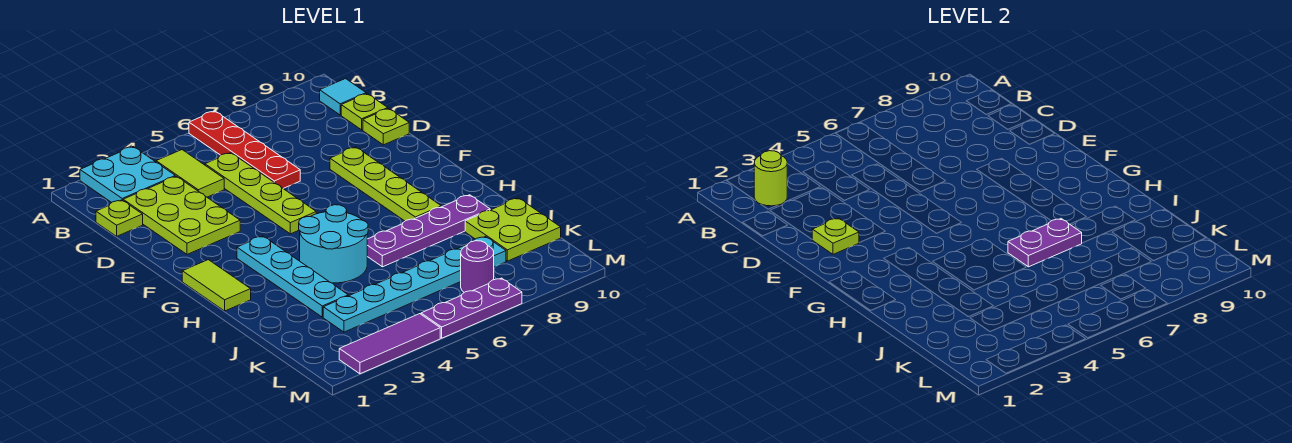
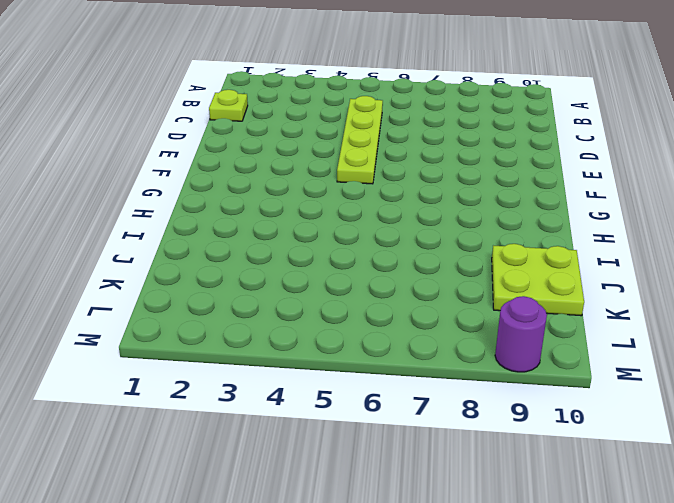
purple 1x1 round brick [495,296,547,372] -> purple 1x1 round brick moved to [461,241,494,292]
none -> cyan 2x2 plate [80,147,175,202]
none -> red 1x4 plate [189,111,300,189]
none -> lime 1x2 tile [156,150,224,197]

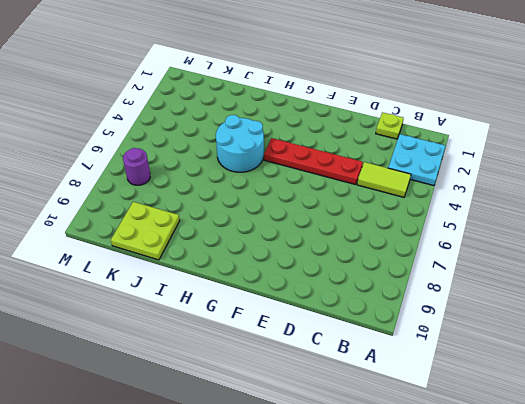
red 1x4 plate [264,138,363,185] -> red 1x4 plate moved to [189,111,300,189]
none -> cyan 1x1 tile [320,79,366,115]
none -> lime 2x3 plate [123,176,240,254]
none -> lime 1x4 plate [205,153,316,234]

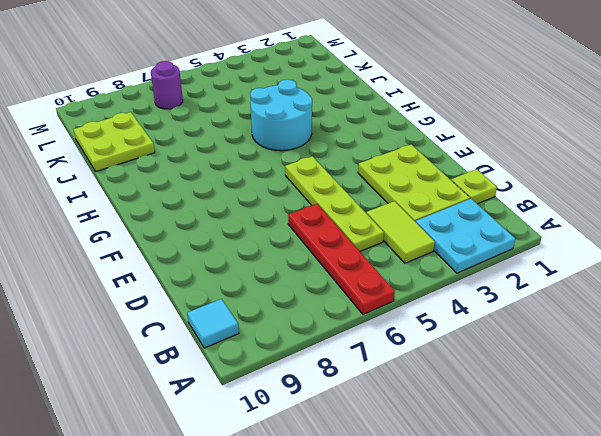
none -> lime 1x1 plate [341,94,388,130]
none -> lime 1x1 plate [363,108,409,145]
none -> lime 1x4 plate [330,147,441,221]

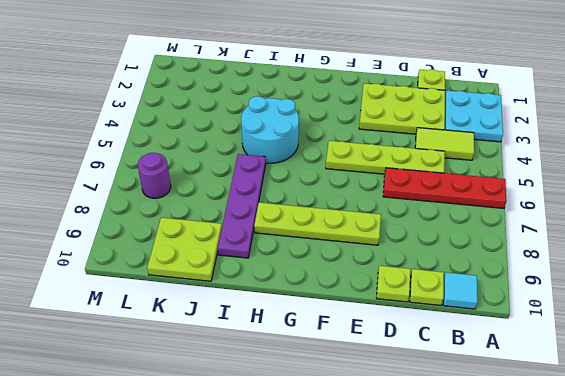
none -> lime 1x2 tile [182,260,251,311]
none -> cyan 1x4 plate [237,236,348,317]
none -> cyan 1x6 plate [323,237,506,332]

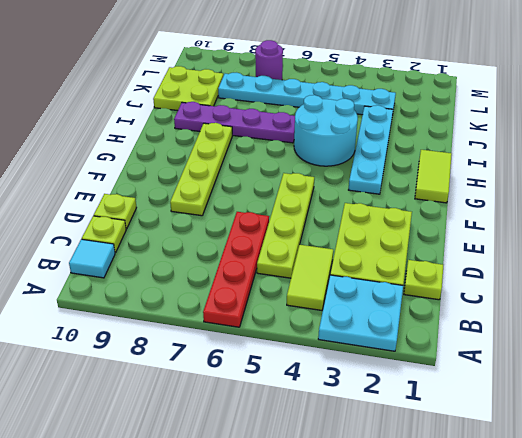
none -> purple 1x3 tile [339,314,440,374]
none -> purple 1x3 plate [421,278,522,338]
none -> lime 1x1 round brick [754,151,787,206]

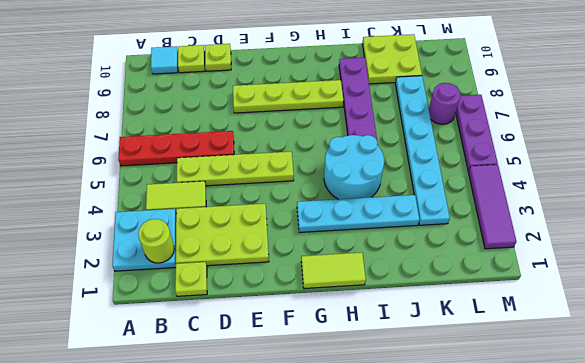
none -> lime 1x1 plate [812,218,859,254]
none -> purple 1x2 plate [1008,219,1082,267]

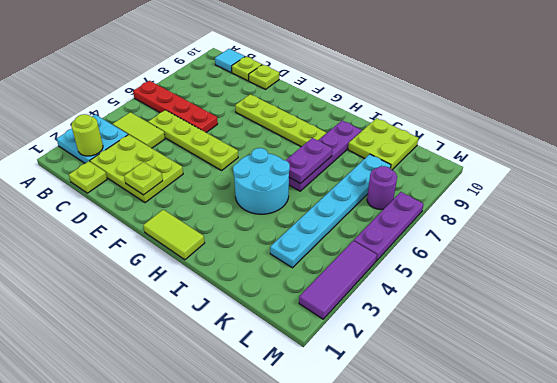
none -> cyan 1x4 plate [237,236,348,317]

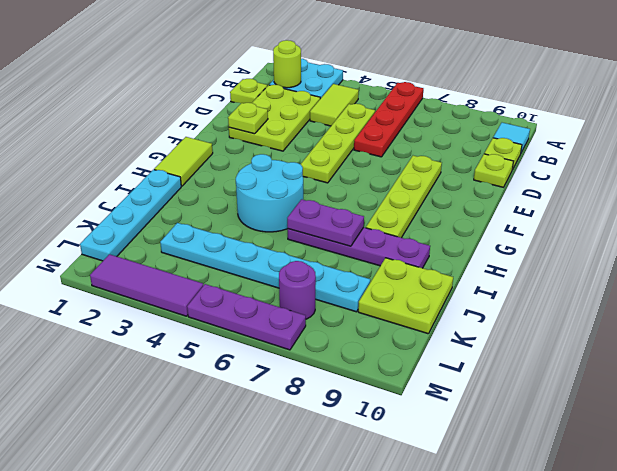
cyan 1x4 plate [80,170,181,261] -> cyan 1x4 plate moved to [237,236,348,317]

